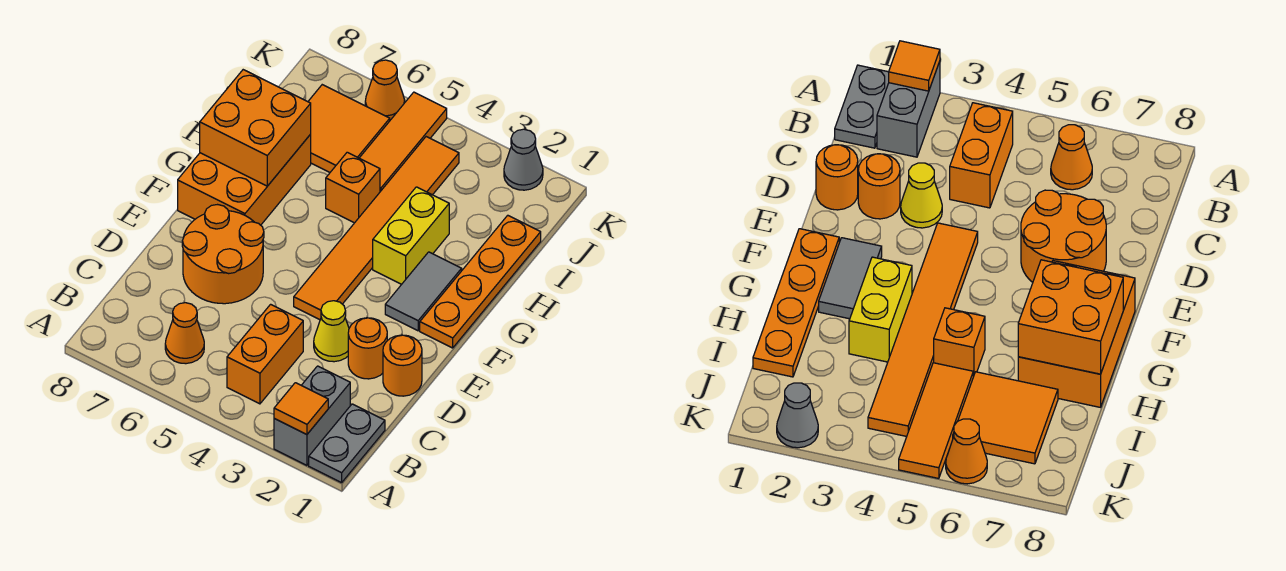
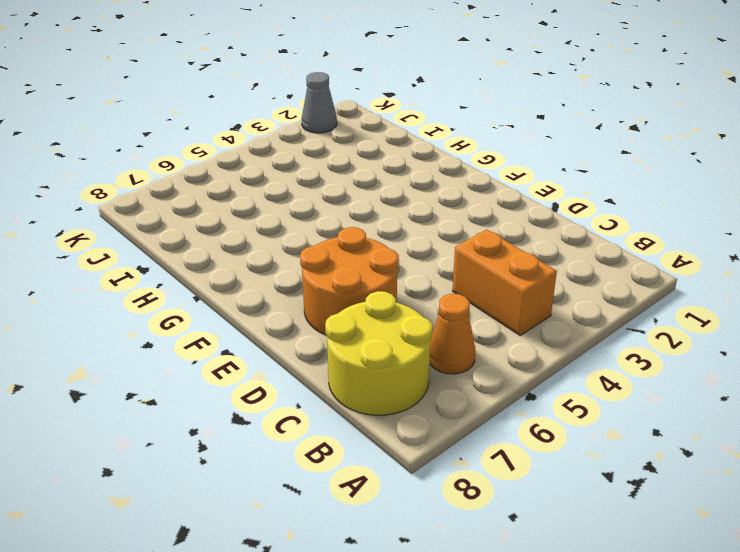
yellow 2x2 round brick [325,291,432,415] -> none
none -> grey 1x2 plate [309,404,385,483]
none -> grey 1x2 brick [274,366,350,465]
none -> orange 1x1 round brick [383,335,422,396]

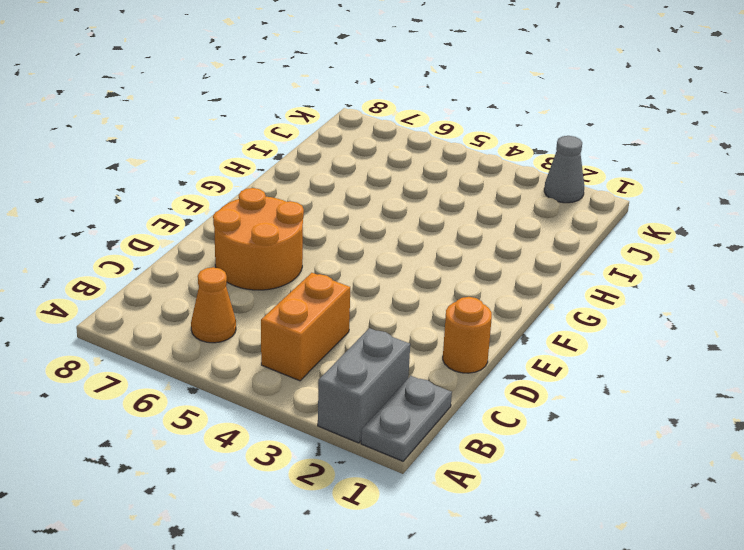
none -> orange 1x1 round brick [348,318,387,379]
none -> yellow 1x1 cone [314,301,349,362]
none -> orange 1x6 tile [294,137,459,320]

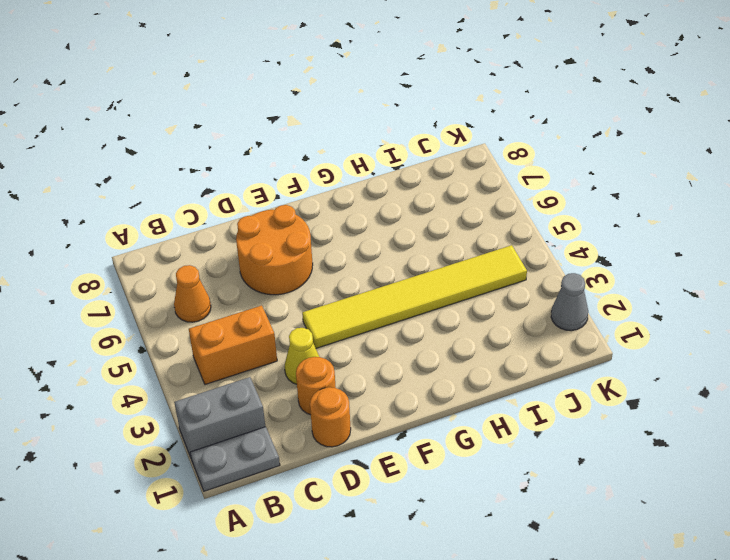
yellow 1x6 tile [302,245,527,348] -> orange 1x6 tile [294,137,459,320]
none -> orange 1x4 plate [420,215,541,348]
none -> grey 1x2 tile [385,252,462,331]
none -> orange 2x3 brick [178,134,311,225]

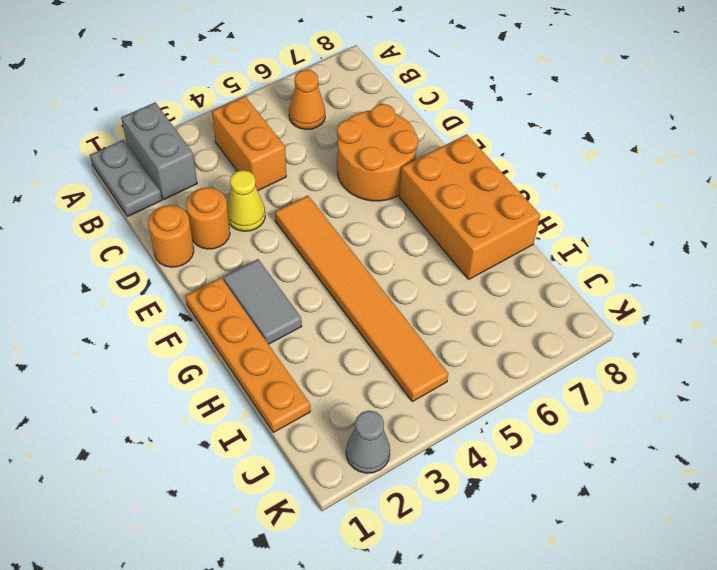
none -> yellow 1x2 brick [373,187,449,284]
none -> orange 1x1 brick [326,152,380,223]
none -> orange 1x3 tile [360,92,447,192]

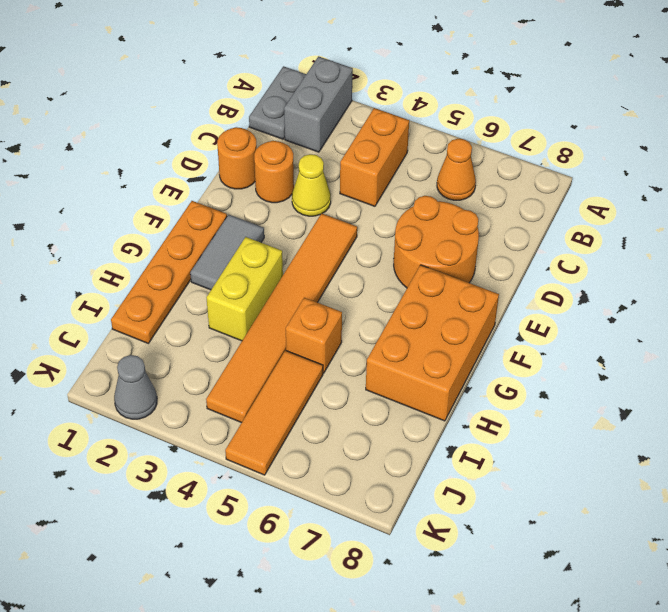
none -> orange 2x2 tile [308,85,390,172]
none -> orange 1x1 cone [365,60,405,120]
none -> orange 1x1 tile [274,383,328,435]

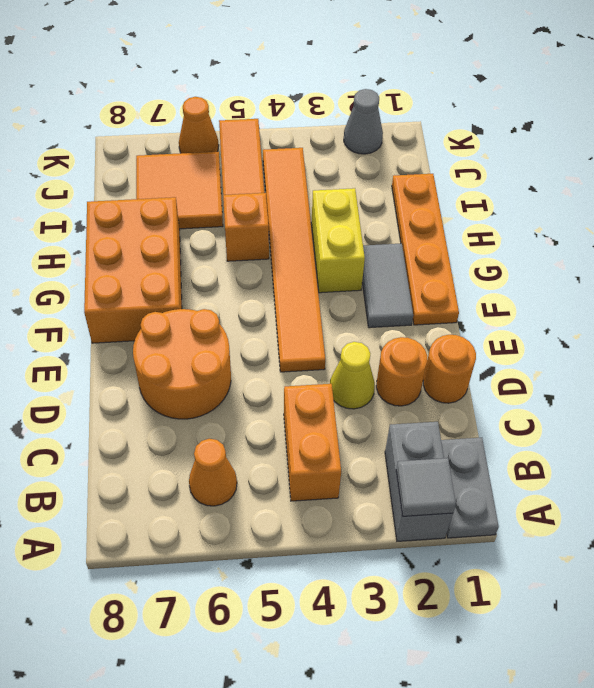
grey 1x1 tile [396,458,456,516] -> orange 1x1 tile [274,383,328,435]
none -> orange 2x2 brick [200,70,311,186]

